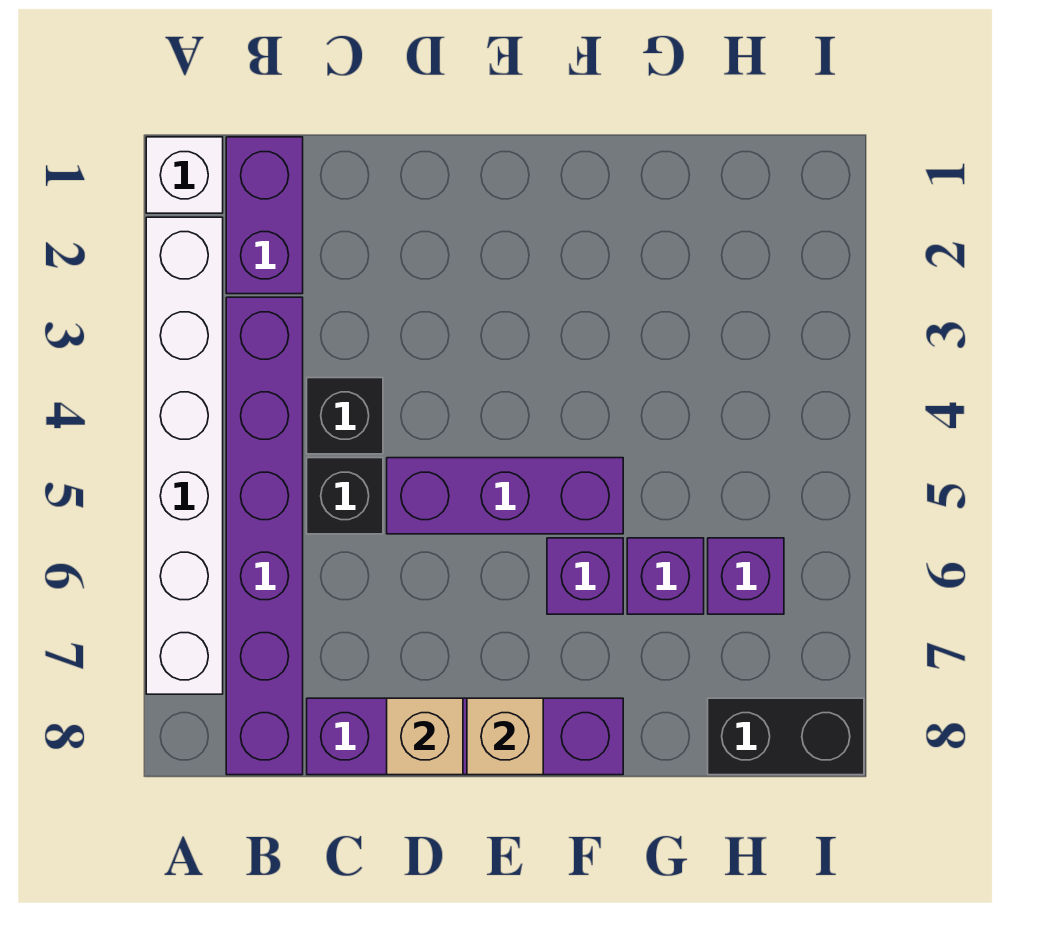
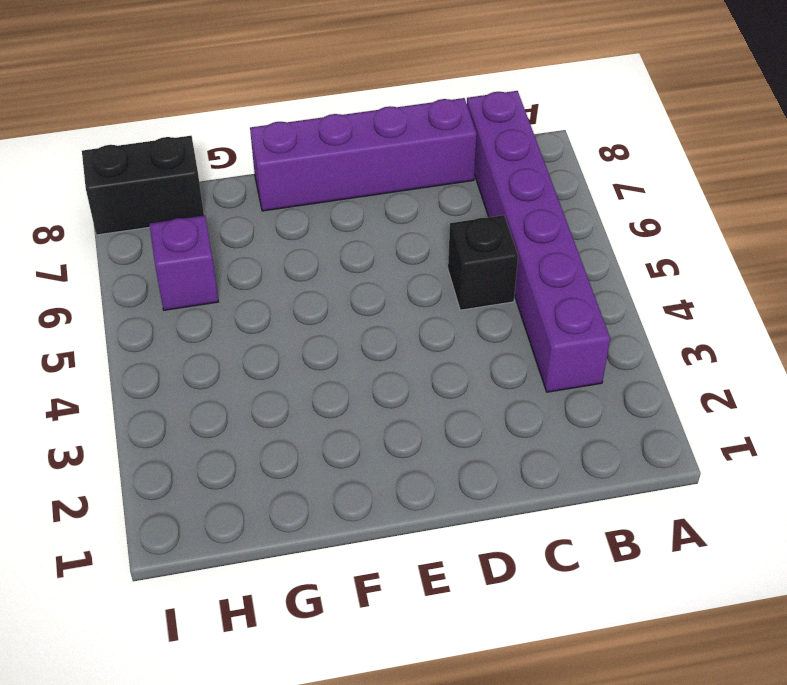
none -> white 1x1 brick [146,137,223,213]
none -> white 1x6 brick [146,217,223,694]
none -> purple 1x2 brick [226,137,303,294]

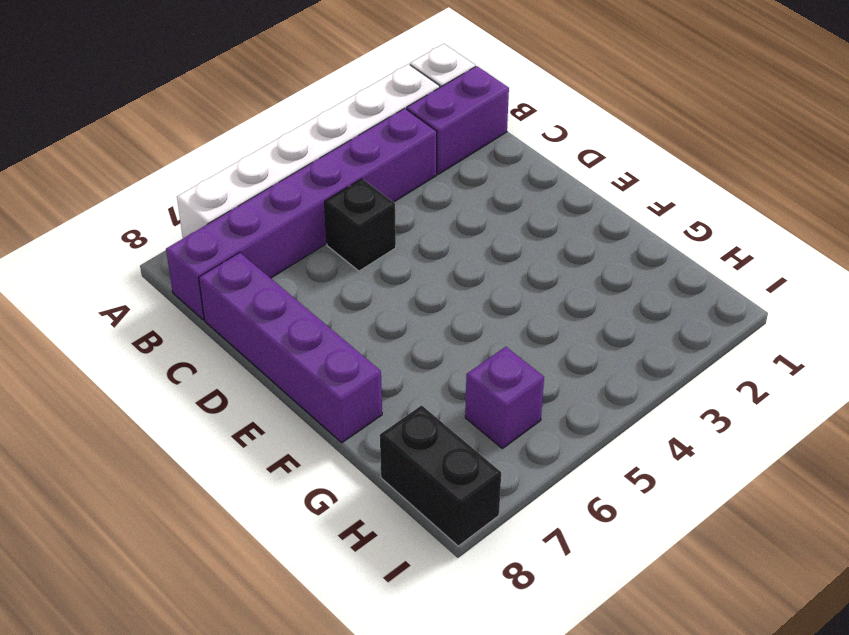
none -> black 1x1 brick [307,378,383,454]
none -> purple 1x3 brick [387,458,623,534]
none -> purple 1x1 brick [547,538,623,614]

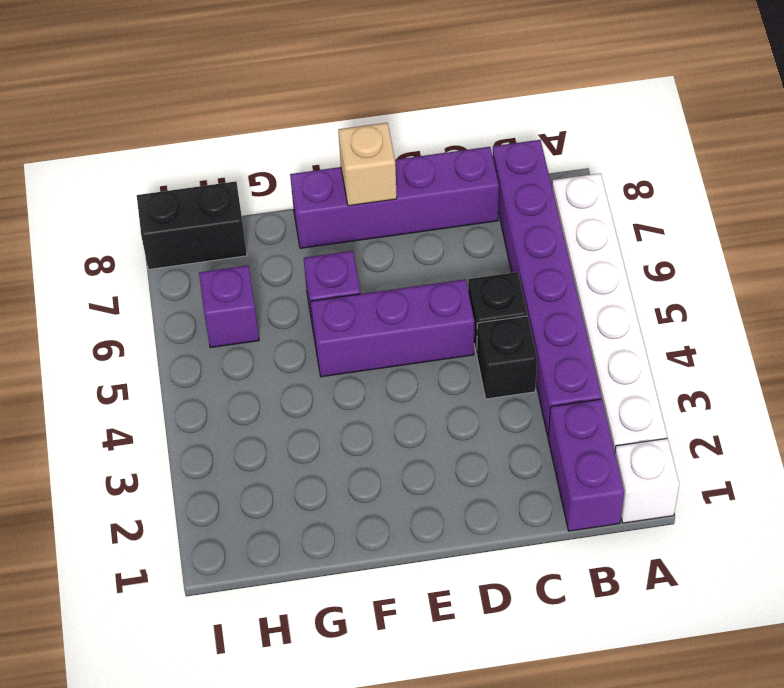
none -> purple 1x1 brick [627,538,704,614]
none -> tan 1x1 brick [387,698,463,775]

